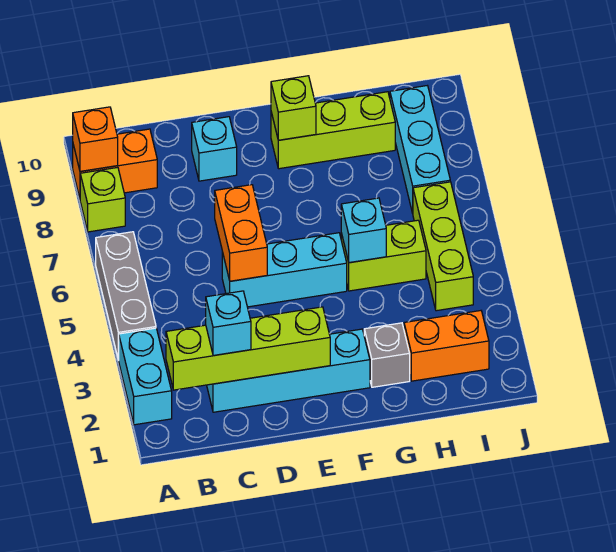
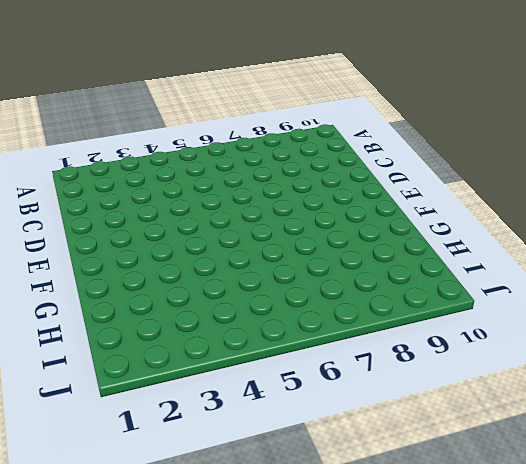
none -> cyan 1x2 brick [119,328,172,425]
none -> grey 1x3 brick [96,232,156,360]
none -> lime 1x1 brick [80,167,125,232]

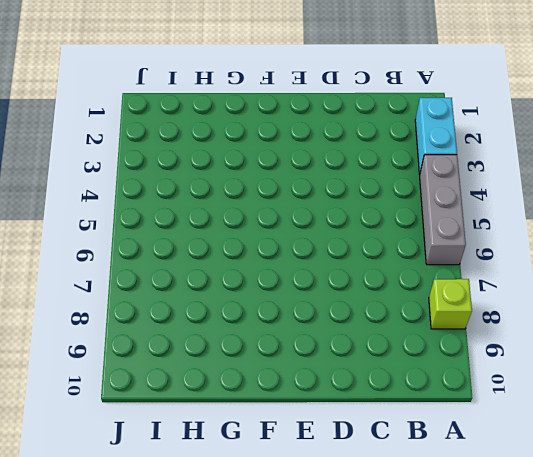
none -> orange 1x2 brick [73,129,157,198]
none -> cyan 1x4 brick [207,329,370,412]
none -> cyan 1x3 brick [222,233,347,307]

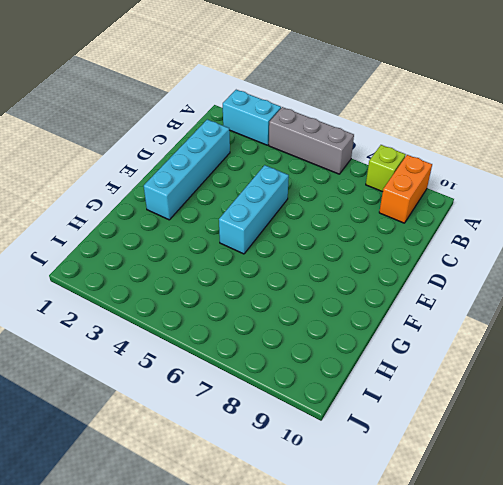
none -> cyan 1x1 brick [192,117,237,181]
none -> lime 1x3 brick [271,92,395,169]
none -> grey 1x1 brick [364,323,410,387]

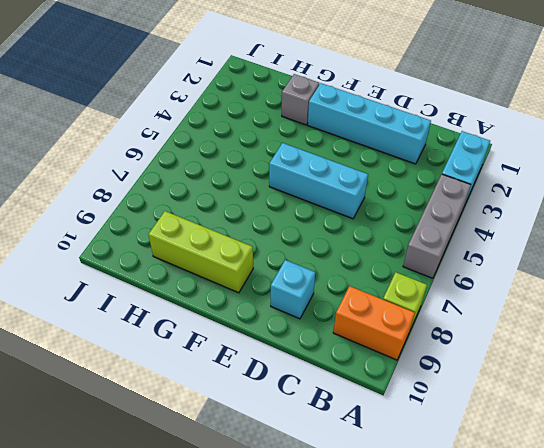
none -> lime 1x2 brick [341,220,426,291]
none -> orange 1x2 brick [404,311,489,381]
none -> lime 1x3 brick [413,182,473,311]

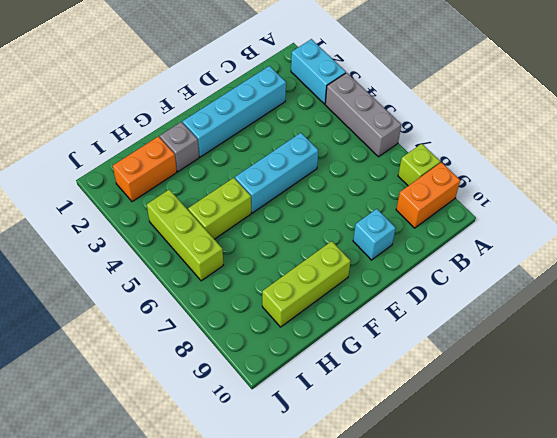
none -> cyan 1x3 brick [390,86,450,213]
none -> orange 1x1 brick [73,107,118,171]
none -> lime 1x4 brick [166,307,330,390]

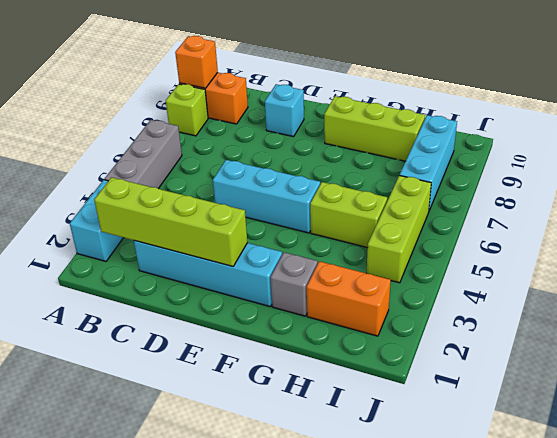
none -> orange 1x2 brick [215,185,267,281]
none -> lime 1x1 brick [271,76,316,140]
none -> cyan 1x1 brick [341,198,386,263]

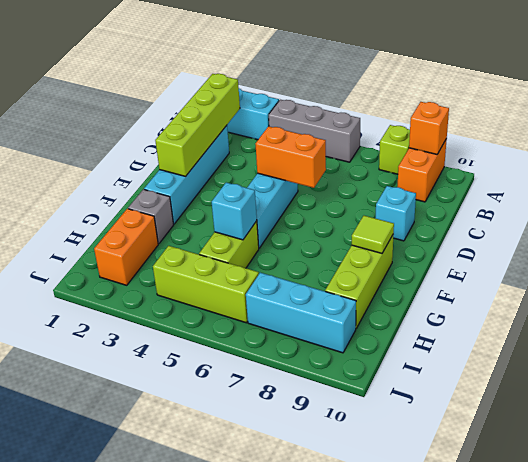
lime 1x1 tile [352,216,394,253] -> lime 1x1 brick [271,76,316,140]
none -> cyan 1x1 brick [206,291,251,356]

